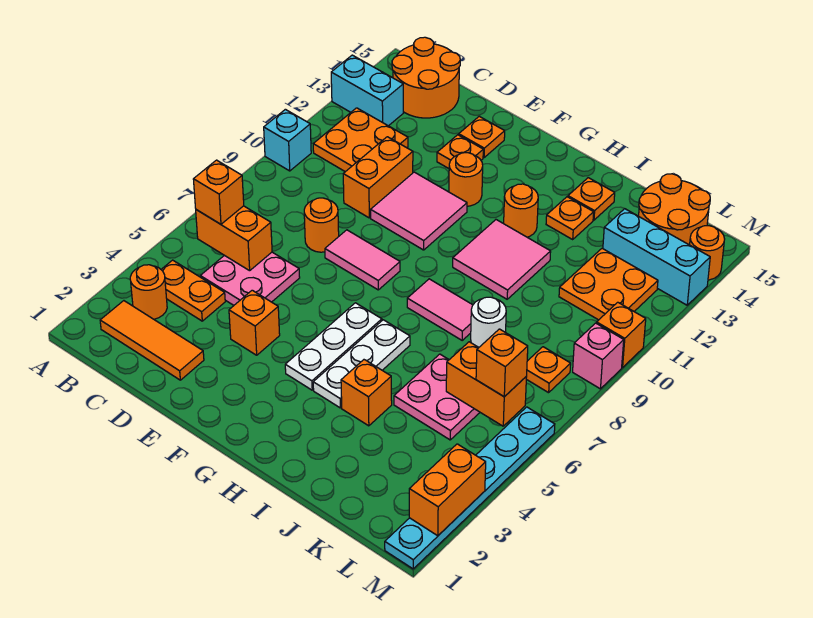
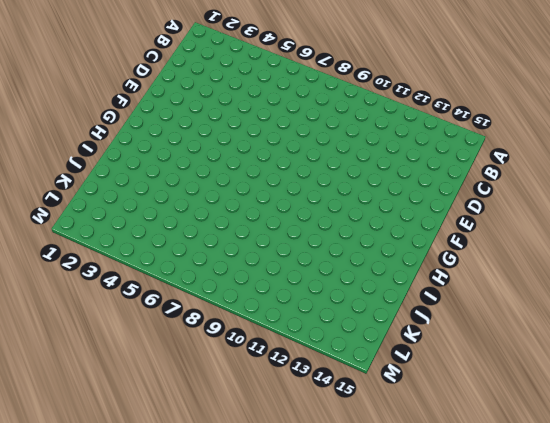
none -> cyan 1x1 brick [264,109,311,171]
none -> cyan 1x2 brick [331,55,403,126]
none -> orange 1x3 tile [100,301,204,380]
none -> orange 1x1 round brick [130,265,167,319]

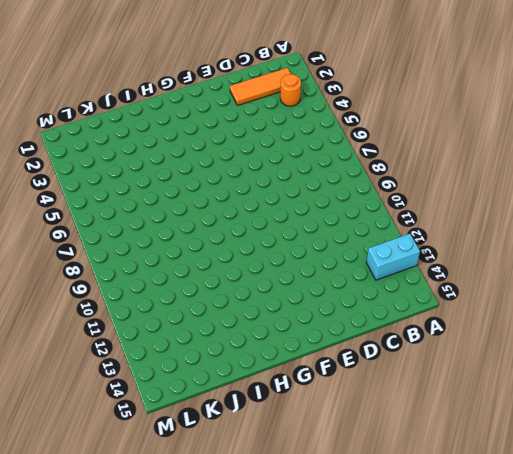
none -> cyan 1x1 brick [264,109,311,171]
none -> orange 1x2 plate [161,260,225,321]
none -> orange 2x2 plate [313,108,408,172]
none -> orange 2x2 round brick [392,37,460,118]

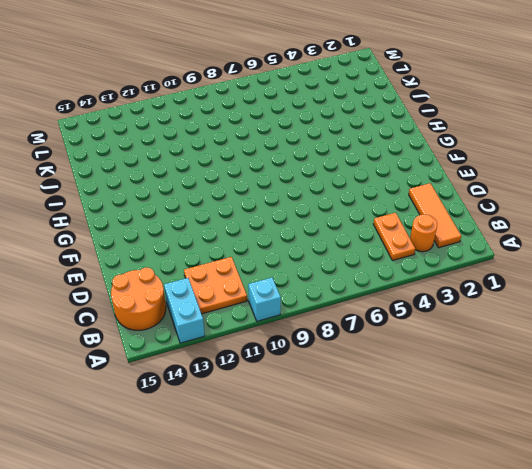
none -> pink 2x2 plate [200,252,300,305]
none -> orange 1x1 round brick [304,198,339,252]
none -> orange 1x2 brick [343,137,413,218]
none -> orange 1x1 brick [229,290,280,355]

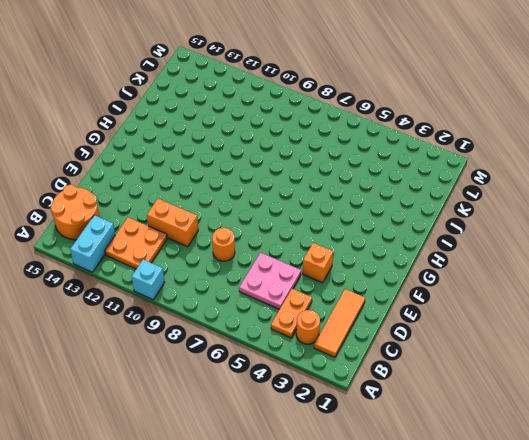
none -> pink 1x2 tile [325,230,400,290]
none -> pink 2x2 tile [371,172,467,250]
none -> orange 1x1 plate [437,135,483,169]
none -> orange 1x1 plate [459,116,505,158]

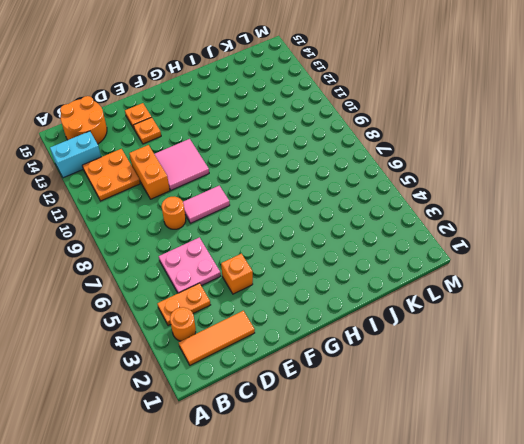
none -> cyan 1x1 brick [264,109,311,171]
none -> orange 1x1 round brick [449,153,483,206]
none -> white 1x3 plate [285,303,382,390]
none -> white 1x3 plate [313,320,410,408]

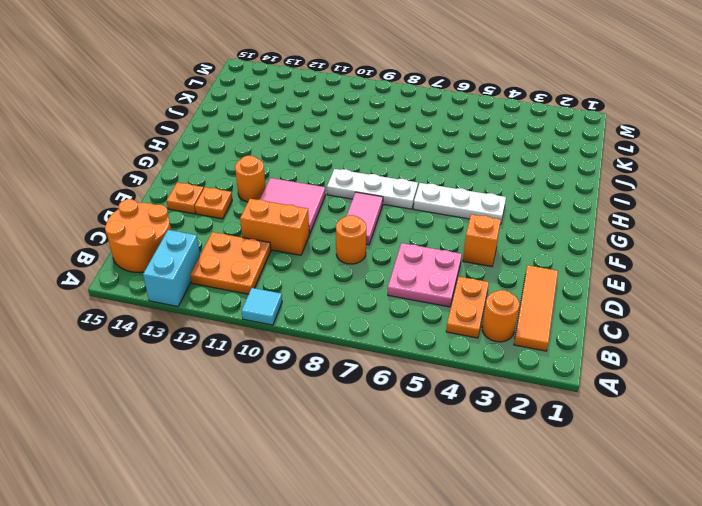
cyan 1x1 tile [242,288,282,325] -> cyan 1x1 brick [264,109,311,171]
white 1x3 plate [327,169,418,209] -> white 1x3 plate moved to [313,320,410,408]
none -> pink 1x2 tile [407,279,473,340]
none -> pink 2x2 tile [453,220,551,299]
none -> orange 1x1 round brick [504,184,538,237]
none -> orange 1x1 brick [341,360,392,426]

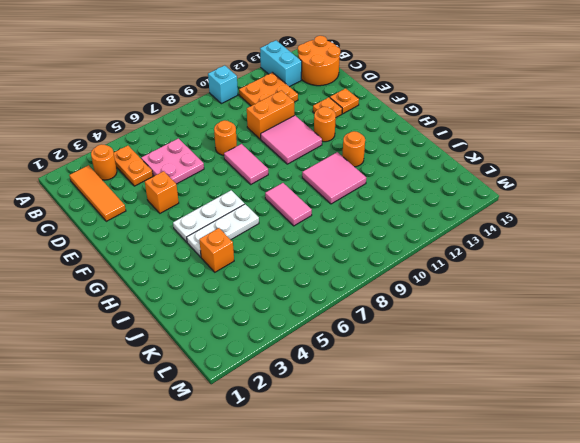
none -> orange 1x1 plate [546,197,594,239]
none -> orange 1x1 plate [568,178,615,220]
none -> pink 2x2 plate [394,354,480,440]
none -> white 1x1 round brick [471,297,506,347]

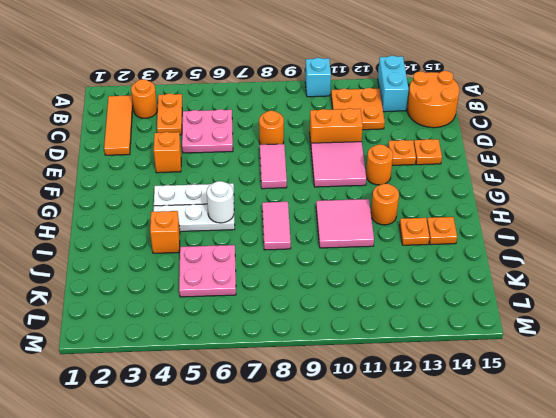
white 1x1 round brick [207,181,234,223] -> white 1x1 round brick moved to [471,297,506,347]
none -> orange 2x2 plate [559,248,658,320]
none -> cyan 1x3 brick [603,209,710,305]
none -> orange 2x2 round brick [639,174,710,245]
none -> orange 1x1 plate [526,347,571,393]

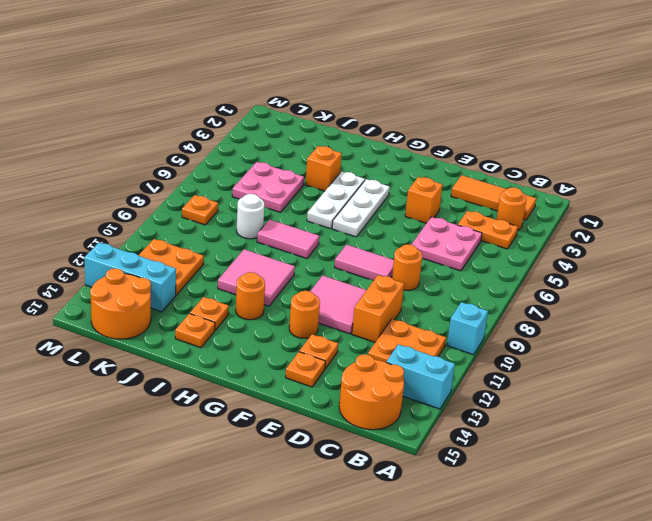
none -> cyan 1x6 plate [385,407,555,569]
none -> pink 1x1 brick [573,323,624,389]
none -> orange 1x1 brick [597,302,646,368]
none -> orange 1x1 round brick [690,226,725,280]

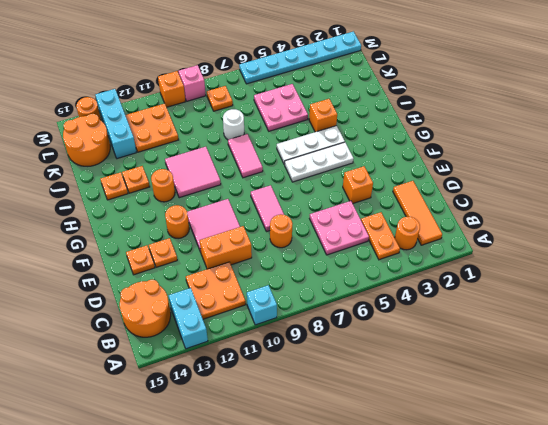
none -> orange 1x2 brick [196,206,272,271]
none -> orange 1x2 brick [446,342,526,426]
none -> orange 1x2 brick [409,444,486,536]
none -> orange 1x1 brick [193,160,244,224]

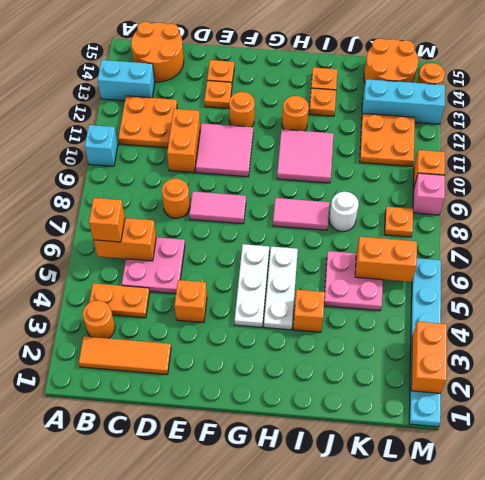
none -> orange 1x1 brick [476,329,528,397]

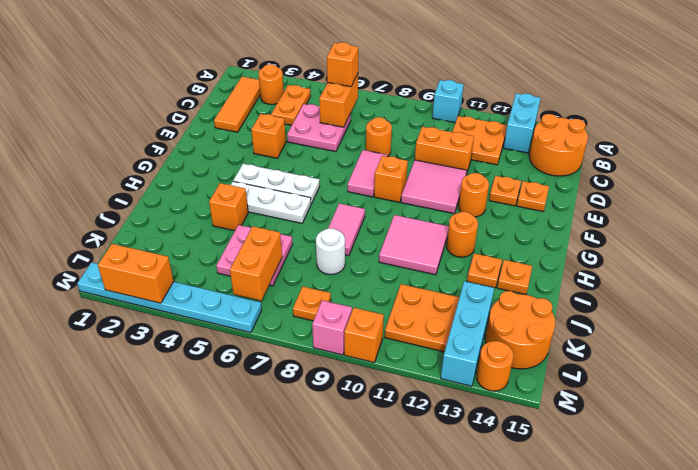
orange 1x1 brick [374,156,408,202] -> orange 1x1 brick moved to [476,329,528,397]

